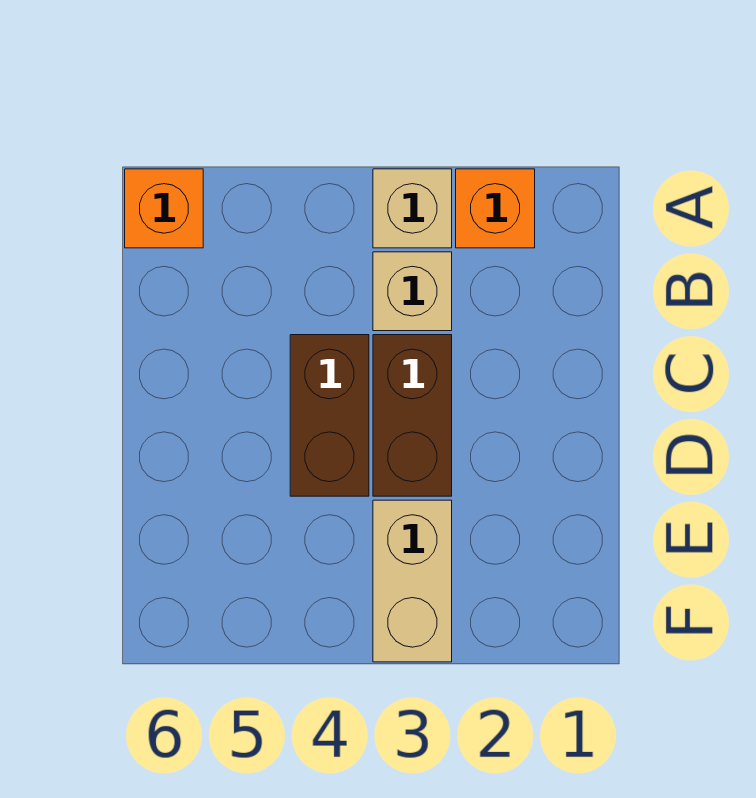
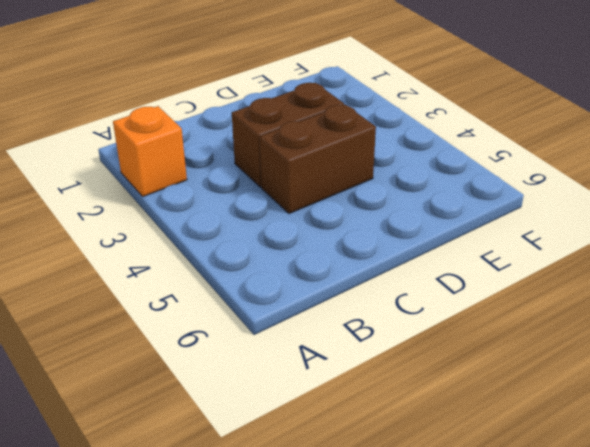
none -> tan 1x1 brick [373,169,452,248]
none -> orange 1x1 brick [125,169,203,248]

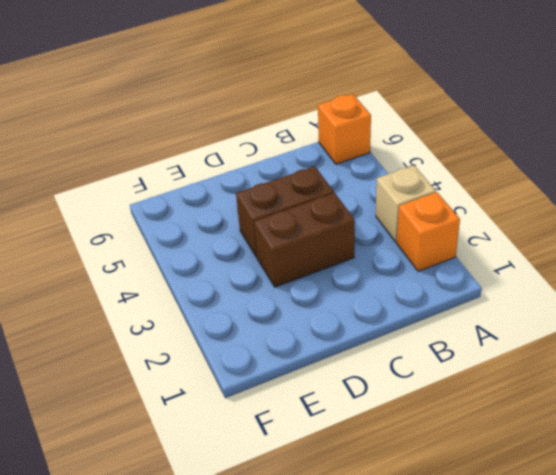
none -> tan 1x1 brick [373,252,452,331]
none -> tan 1x2 brick [373,500,452,662]

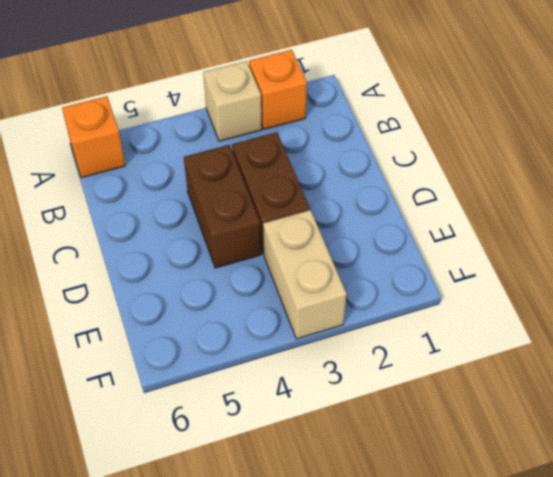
none -> tan 1x1 brick [373,252,452,331]

